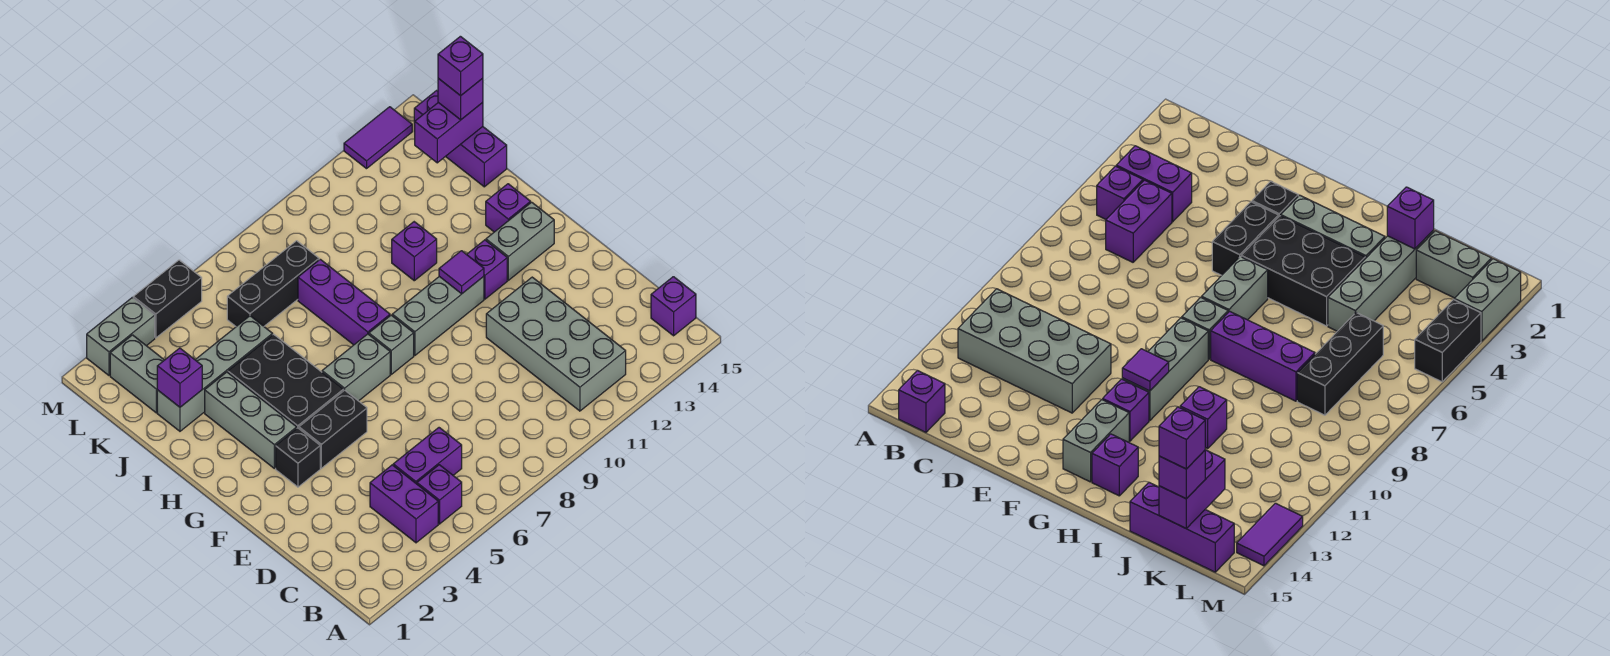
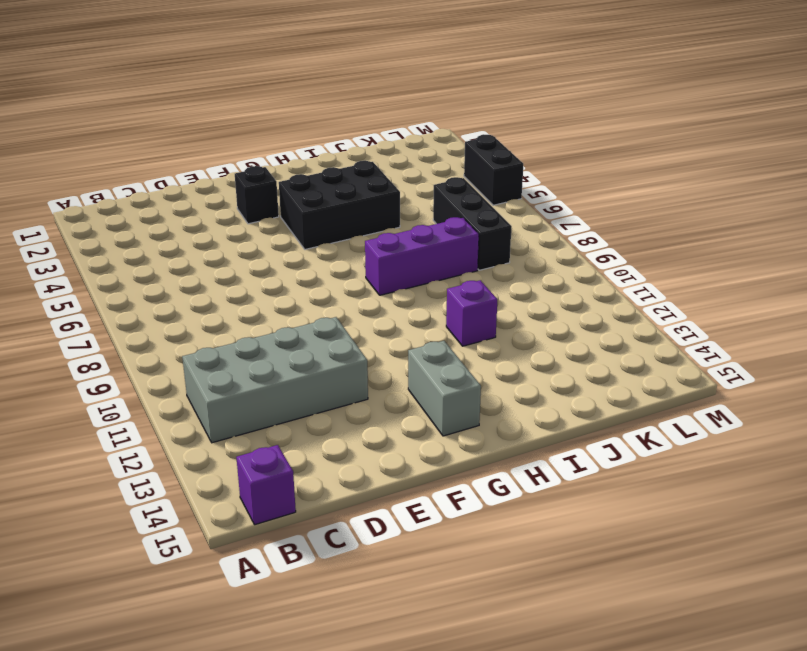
none -> purple 1x2 brick [370,465,438,543]
none -> purple 1x1 brick [417,465,462,524]
none -> purple 1x2 brick [393,428,462,484]

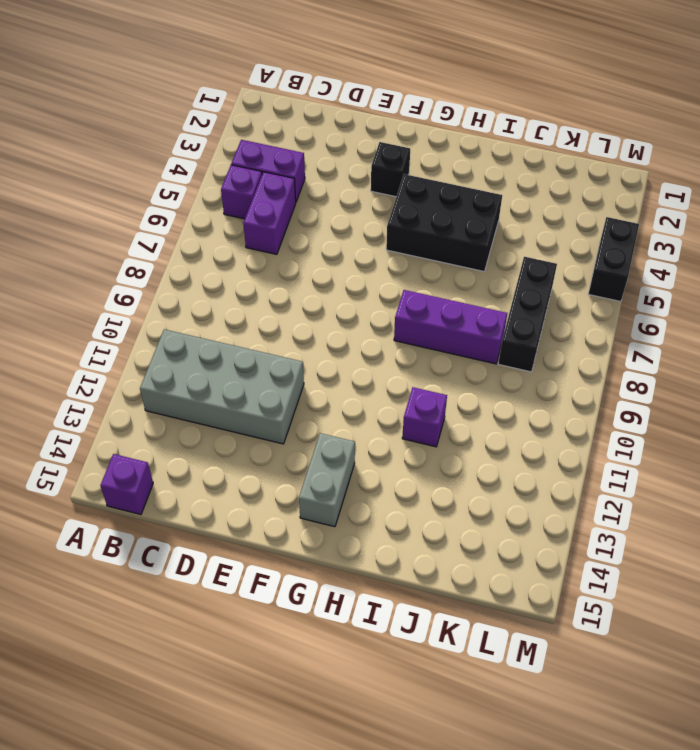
none -> black 1x2 brick [299,390,367,468]
none -> grey 1x3 brick [205,372,297,468]
none -> grey 1x2 brick [322,334,390,401]

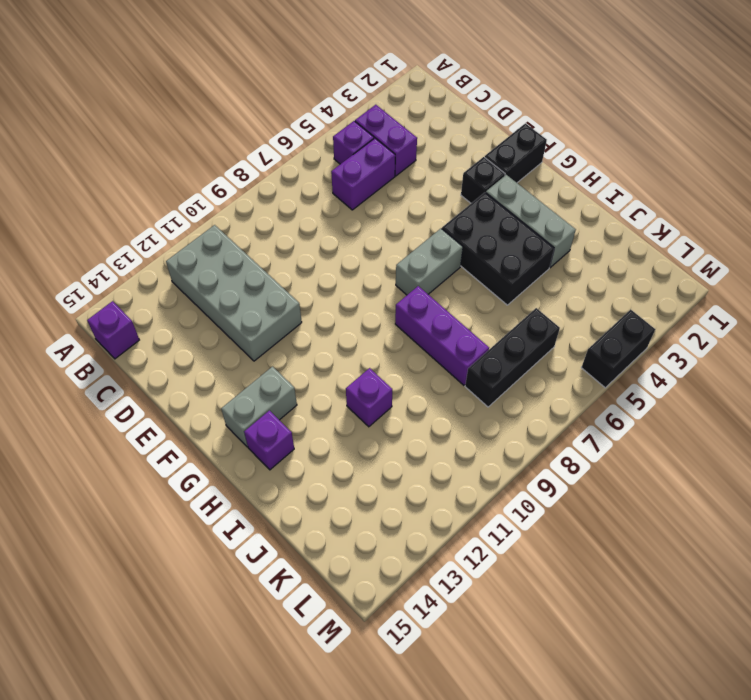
black 1x2 brick [485,123,547,183] -> black 1x2 brick moved to [299,390,367,468]
none -> grey 1x1 brick [369,315,414,374]
none -> grey 1x3 brick [392,276,484,356]
none -> purple 1x1 brick [467,240,507,299]

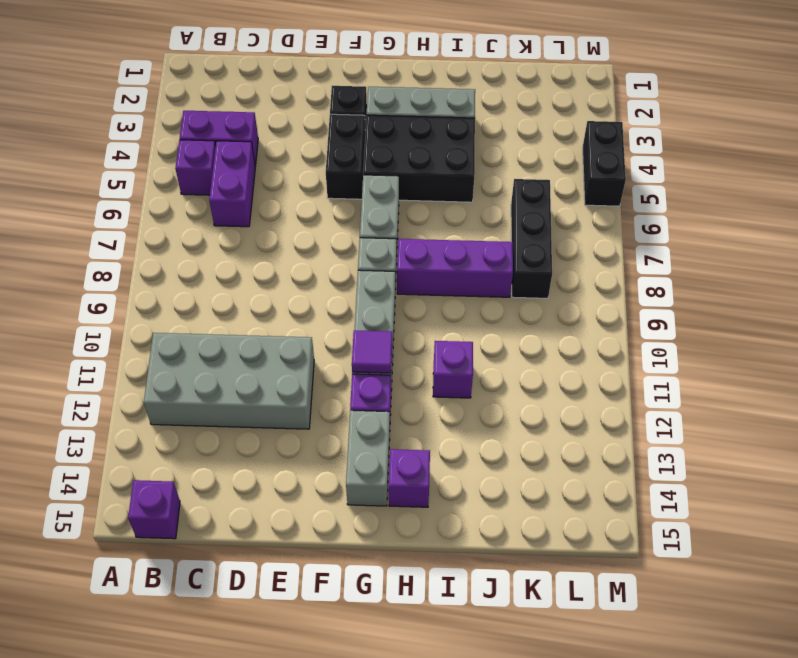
none -> grey 1x4 brick [157,316,273,431]
none -> purple 1x3 brick [414,90,507,187]
none -> grey 1x2 brick [110,335,164,413]

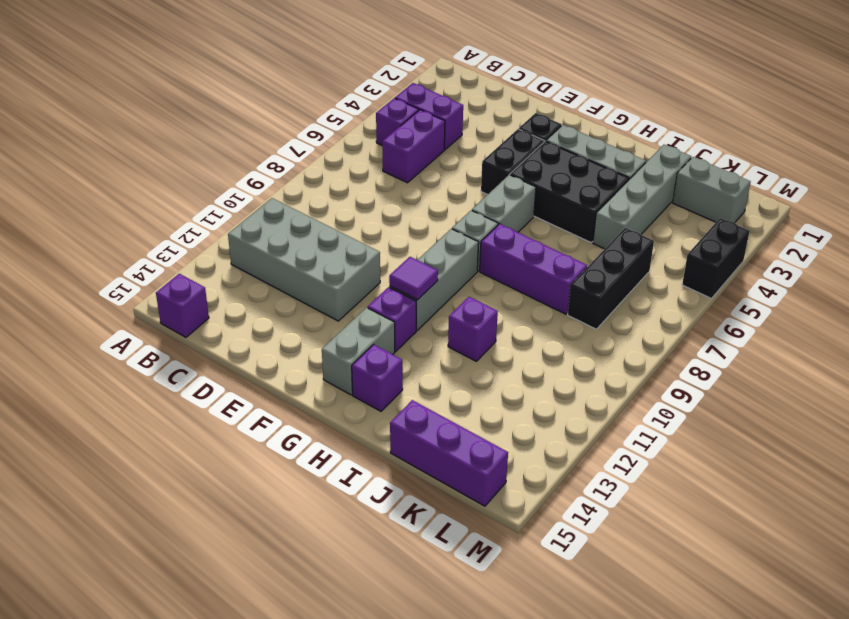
none -> grey 1x2 brick [87,298,155,375]
none -> purple 1x2 tile [344,107,412,169]
none -> purple 1x1 brick [157,348,202,407]

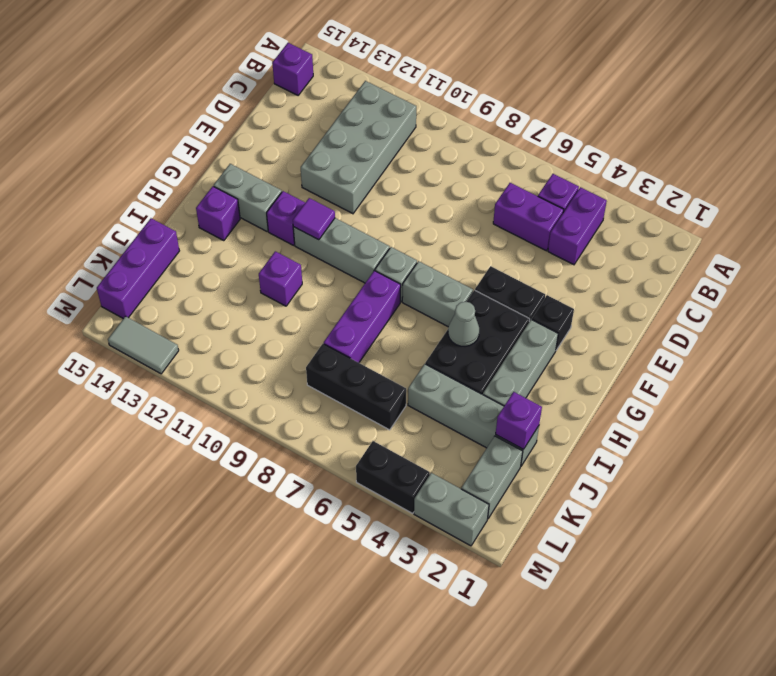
grey 1x1 cone [448,302,479,346] -> none
grey 1x2 tile [108,316,179,374] -> purple 1x2 tile [344,107,412,169]
none -> purple 1x2 brick [415,103,483,163]
none -> purple 1x1 brick [438,78,483,120]
none -> purple 1x1 brick [438,36,483,96]

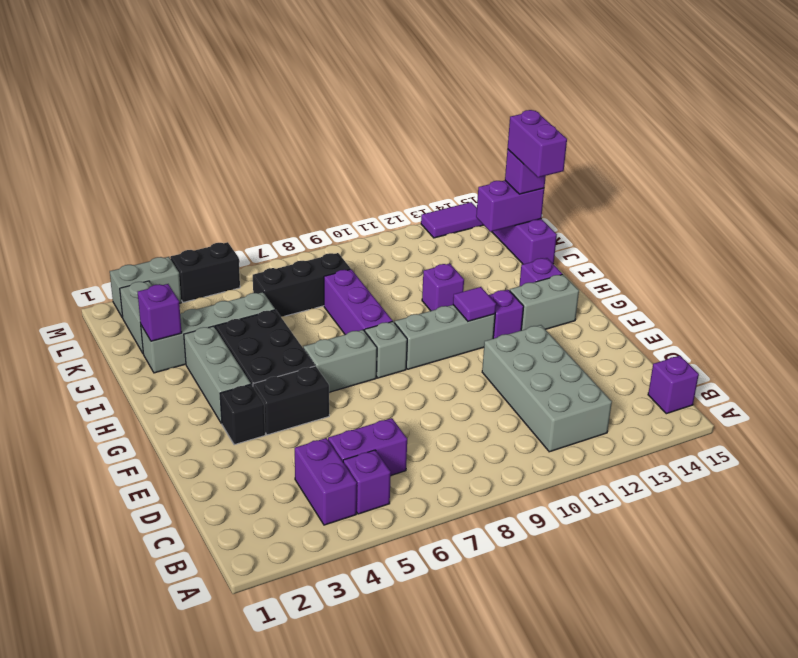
purple 1x2 brick [508,110,567,177] -> purple 1x1 brick [438,36,483,96]

